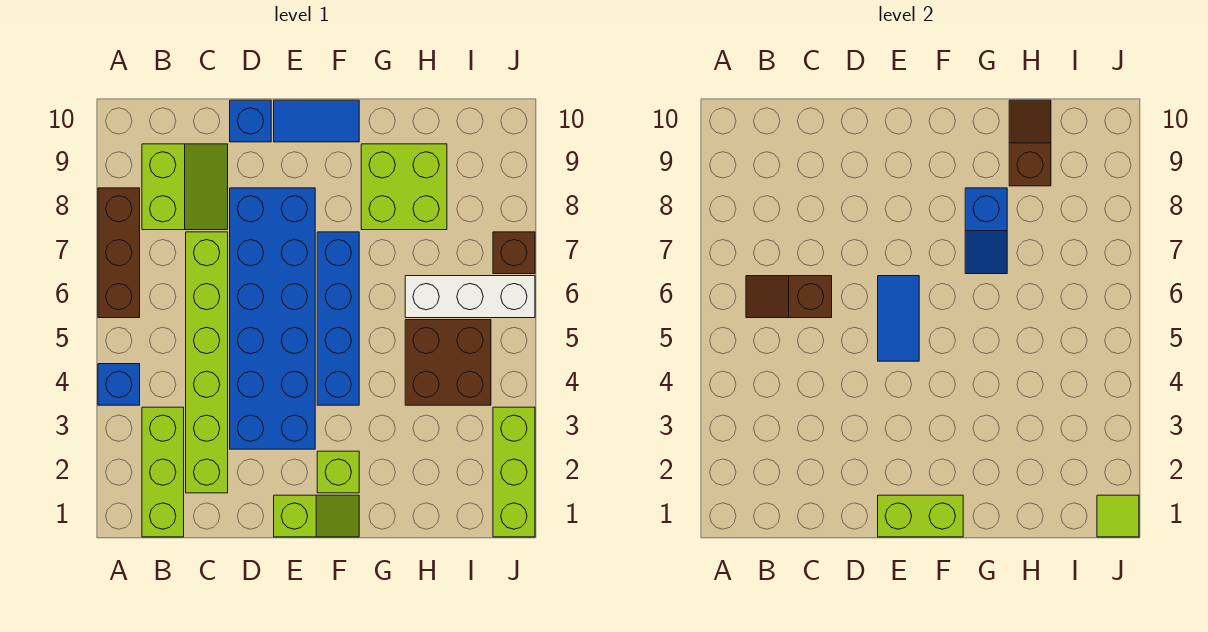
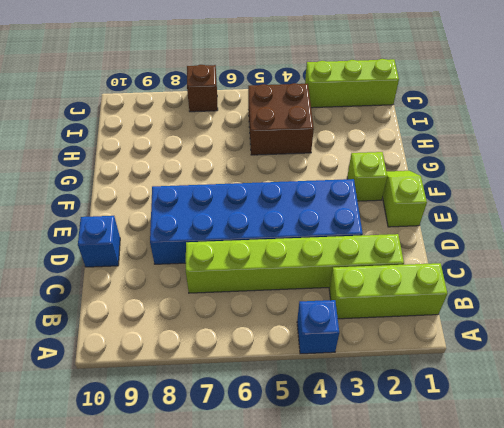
none -> brown 1x3 brick [98,188,140,318]
none -> lime 2x2 slope [142,144,228,230]
none -> blue 1x2 tile [274,100,359,142]

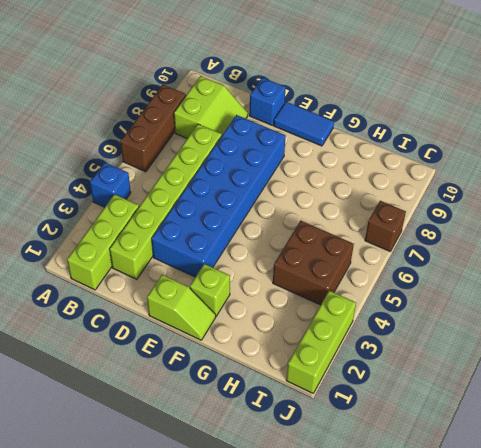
none -> blue 1x4 brick [317,232,359,405]
none -> lime 2x2 brick [361,144,447,230]
none -> white 1x3 brick [405,276,535,318]

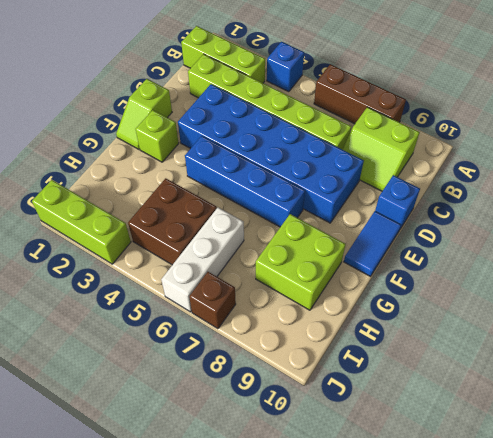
none -> brown 1x2 slope [746,276,832,318]
none -> lime 1x2 brick [878,495,963,537]
none -> blue 1x2 tile [878,276,919,361]

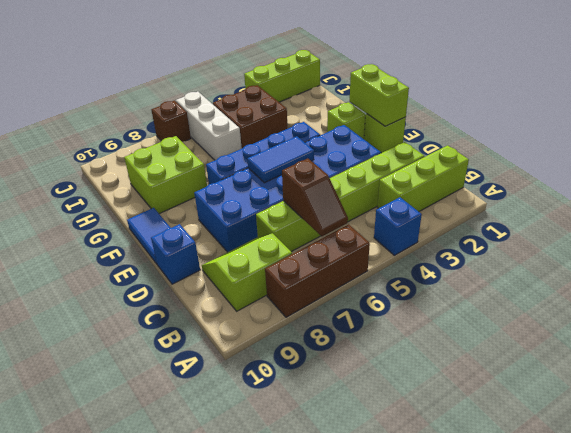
none -> blue 1x2 slope [965,188,1007,274]
none -> brown 1x2 slope [1009,100,1051,186]
none -> lime 1x1 tile [1097,495,1139,537]

